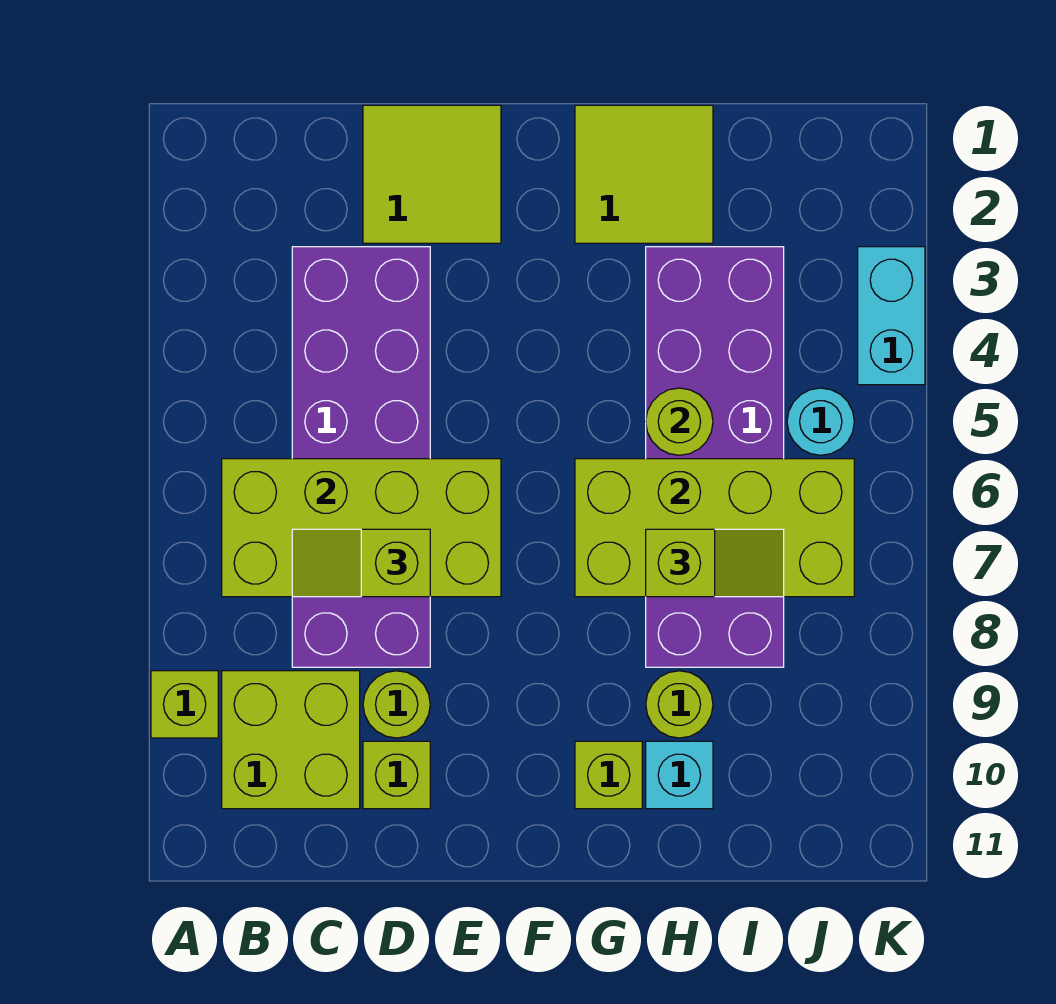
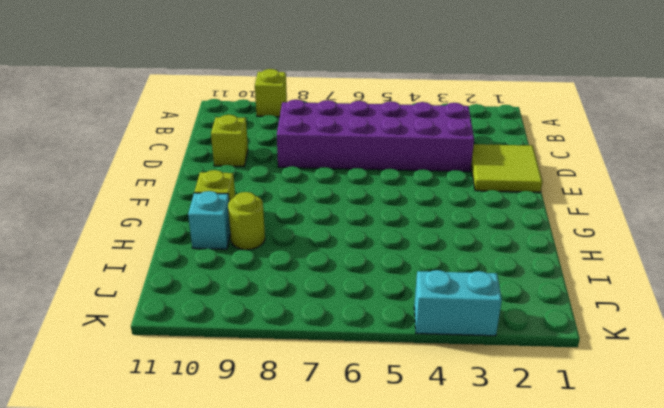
none -> lime 2x2 brick [222,671,360,809]
none -> lime 1x1 round brick [363,671,430,738]
none -> lime 2x2 tile [575,105,713,243]

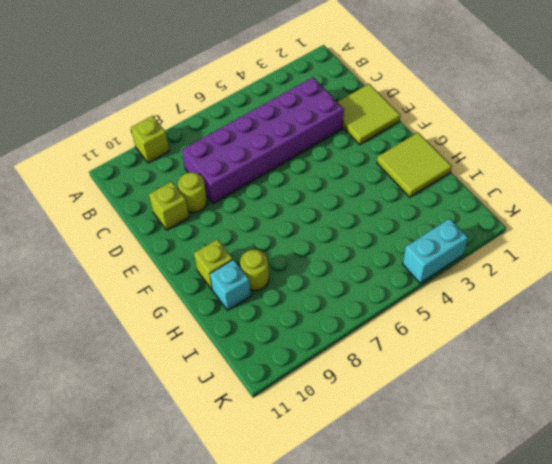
none -> lime 2x2 brick [222,671,360,809]
none -> purple 2x6 brick [646,247,784,667]
none -> cyan 1x1 round brick [787,388,854,455]

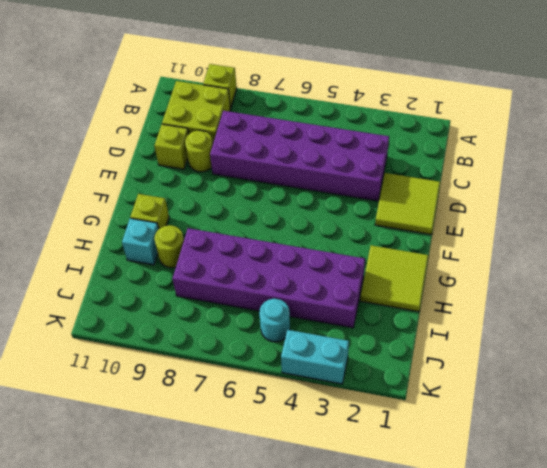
none -> lime 2x4 brick [222,459,501,597]
none -> lime 2x4 brick [575,459,854,597]
none -> lime 1x1 round brick [646,388,713,455]

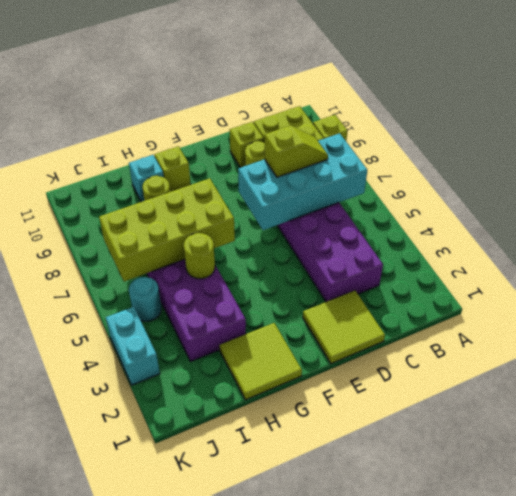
cyan 2x4 brick [238,133,367,230] -> lime 2x4 brick [222,459,501,597]
none -> lime 1x2 slope [646,529,784,597]

